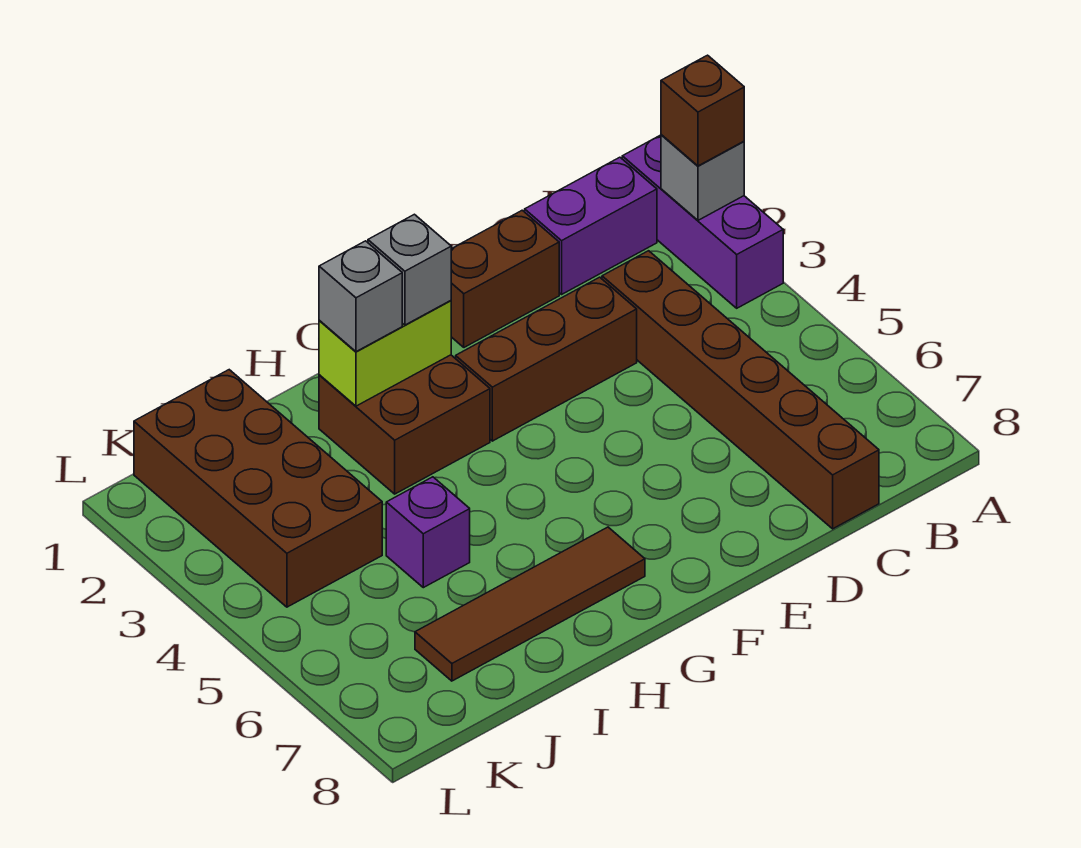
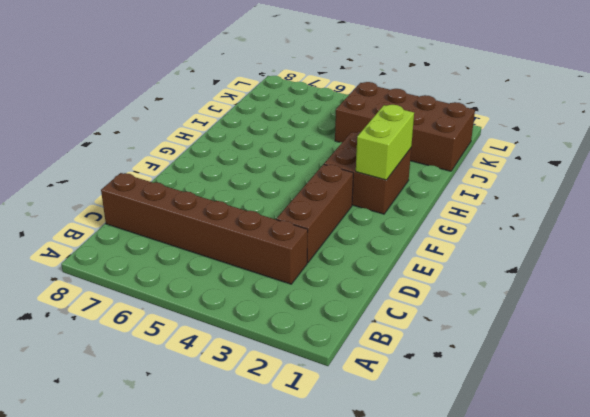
none -> purple 1x3 brick [622,135,783,308]
none -> purple 1x2 brick [525,157,657,294]
none -> brown 1x2 brick [451,210,559,347]

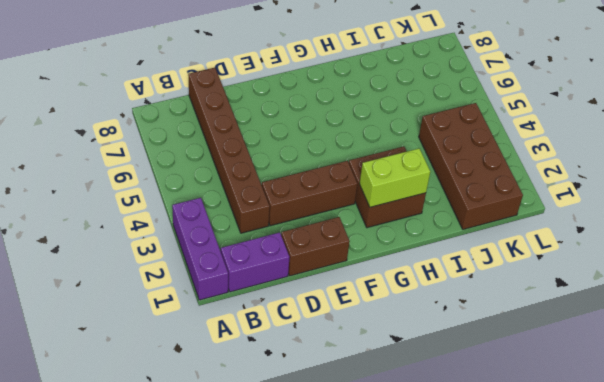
none -> brown 1x4 tile [415,527,645,681]
none -> purple 1x1 brick [386,477,470,588]
none -> grey 1x1 brick [661,135,744,220]

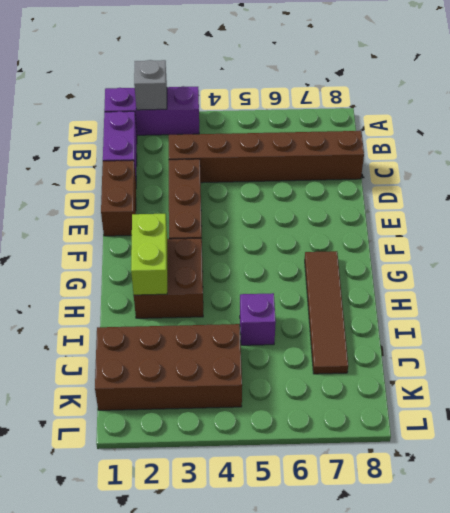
none -> brown 1x1 brick [661,55,744,166]
none -> grey 1x1 brick [368,214,451,325]
none -> grey 1x1 brick [319,241,402,352]

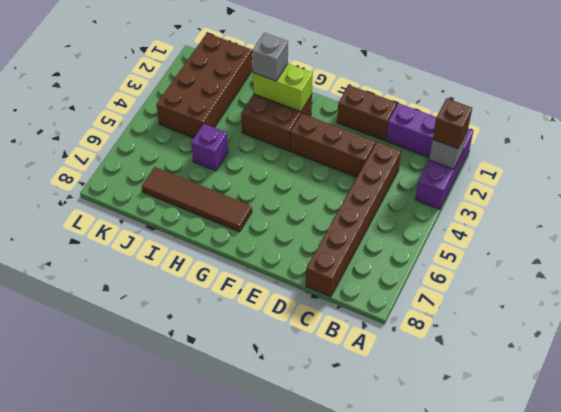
none -> grey 1x1 brick [368,214,451,325]

